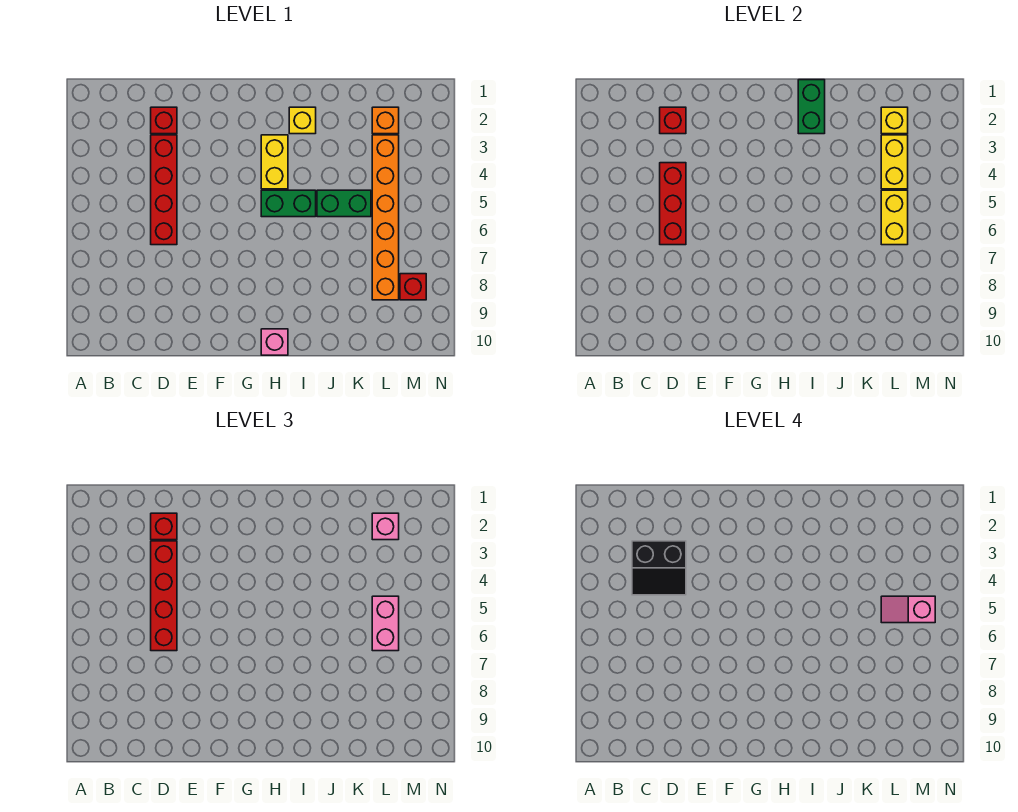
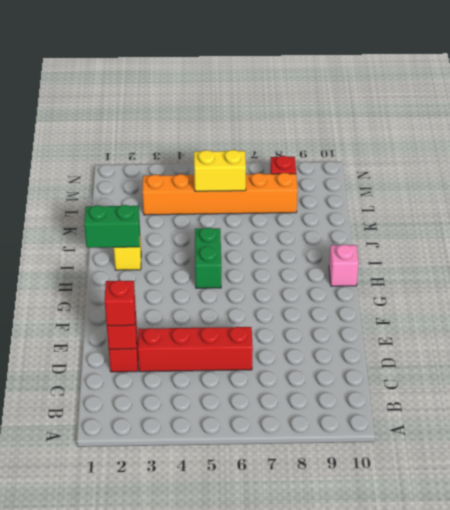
none -> yellow 1x2 brick [261,135,288,189]
none -> green 1x2 brick [317,190,371,217]
none -> orange 1x1 brick [372,107,399,134]

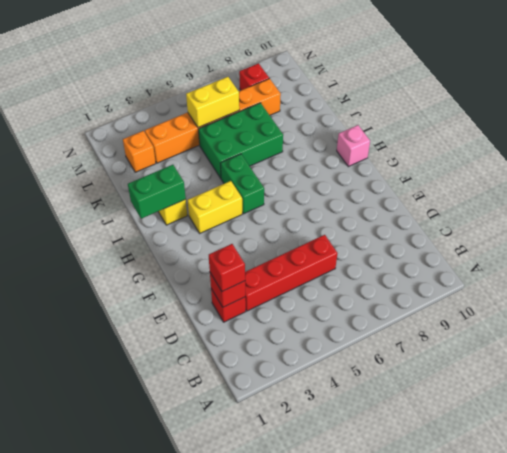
green 2x3 brick [198,103,283,178] -> green 1x2 brick [317,190,371,217]
none -> red 1x3 brick [660,163,686,245]
none -> yellow 1x1 brick [881,107,908,134]
none -> yellow 1x2 brick [881,135,908,189]

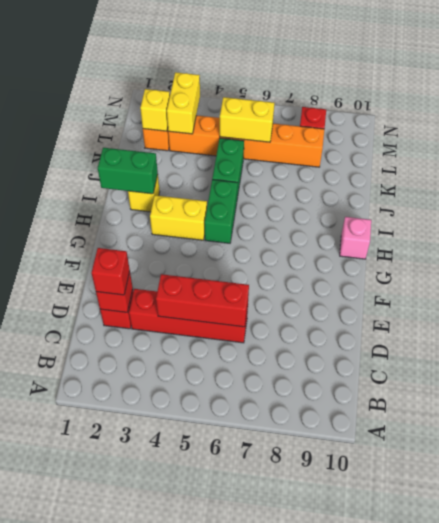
yellow 1x2 brick [167,72,200,134] -> yellow 1x2 brick turned to [881,135,908,189]
none -> red 1x4 brick [151,541,177,651]
none -> pink 1x1 brick [372,513,399,540]
none -> pink 1x2 brick [372,596,399,651]

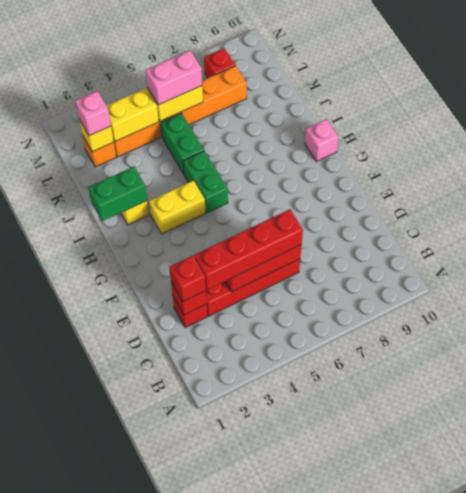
none -> black 2x2 slope [632,541,686,595]
none -> pink 1x2 slope [881,596,935,623]

